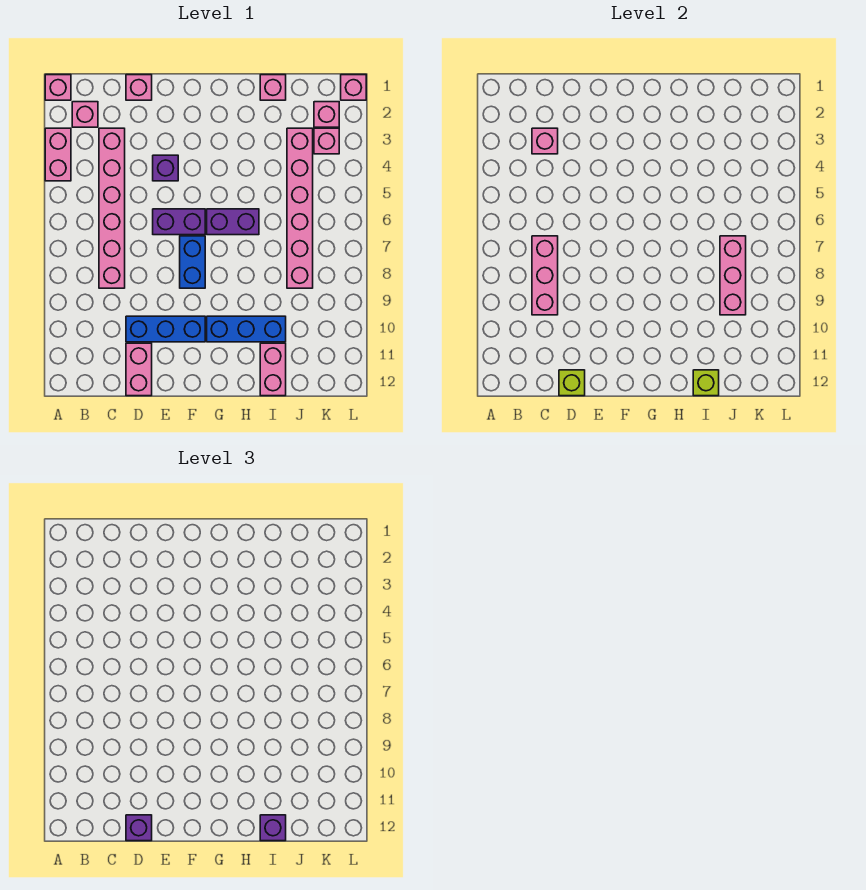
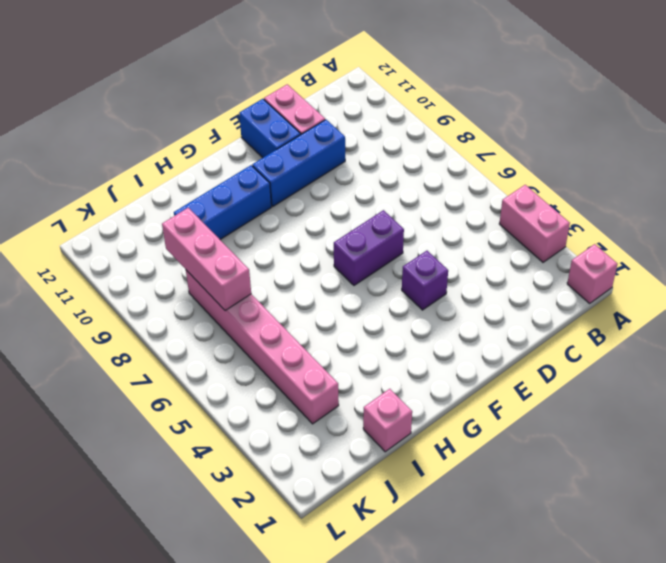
blue 1x2 brick [239,99,301,158] -> blue 1x2 brick moved to [180,236,205,288]
none -> pink 1x1 brick [72,102,98,127]
none -> pink 1x6 brick [99,128,125,288]
none -> pink 1x1 brick [126,75,152,100]

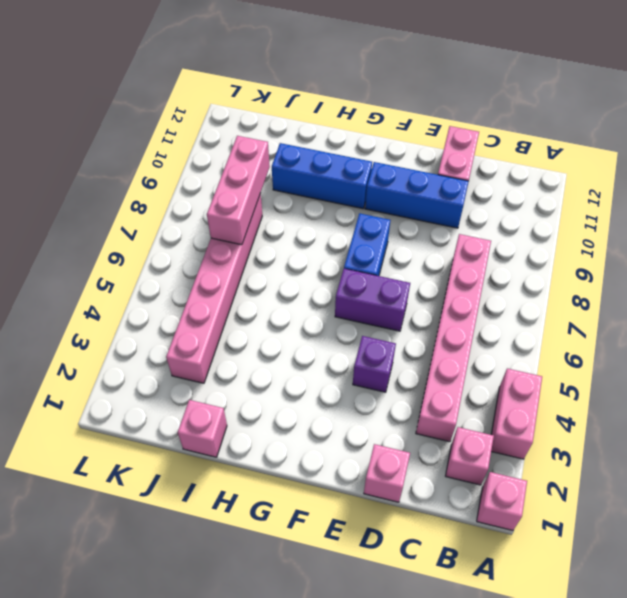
none -> purple 1x2 brick [207,209,259,235]
none -> pink 1x2 brick [260,343,286,396]
none -> pink 1x1 brick [314,102,339,127]

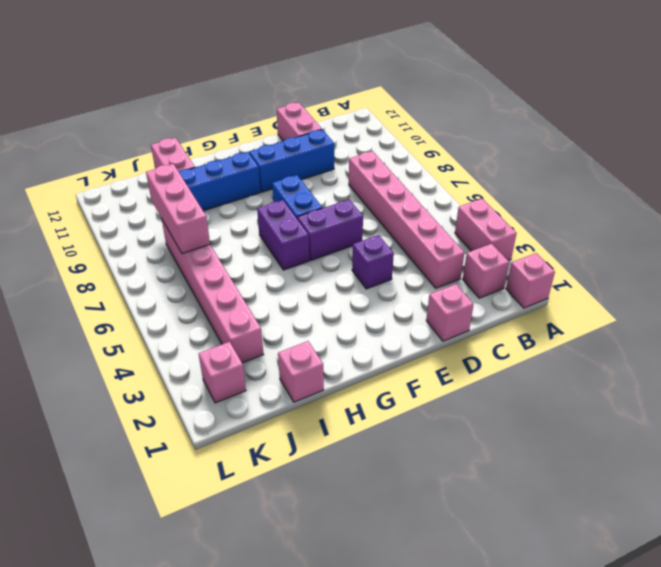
purple 1x2 brick [257,200,309,270] -> purple 1x2 brick turned to [207,209,259,235]
none -> pink 1x1 brick [314,128,339,154]
none -> pink 1x1 brick [341,75,366,100]
none -> pink 1x1 brick [532,128,558,154]

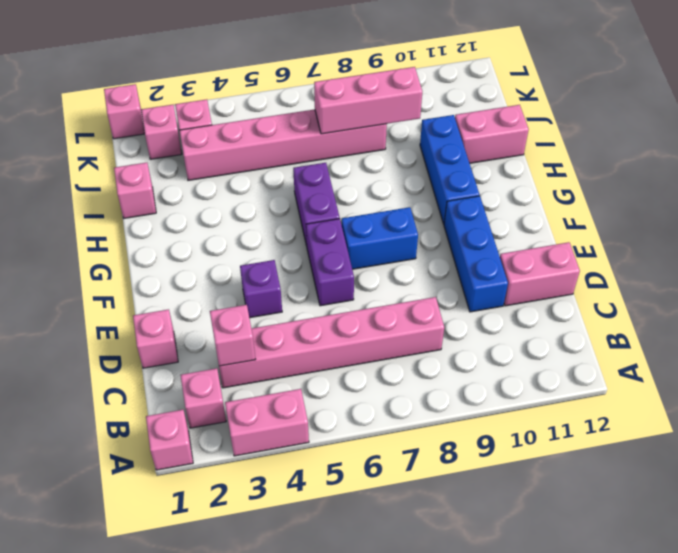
none -> pink 1x3 brick [532,236,558,315]
none -> lime 1x1 brick [559,370,585,396]
none -> lime 1x1 brick [693,370,719,396]

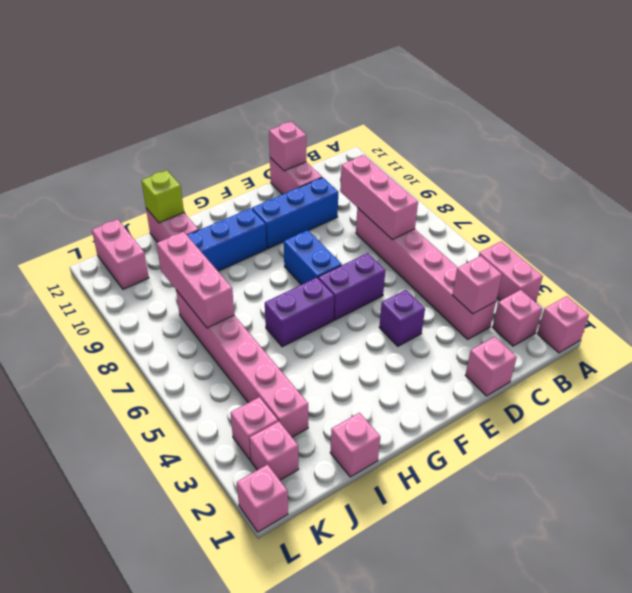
pink 1x1 brick [269,122,306,171] -> lime 1x1 brick [559,370,585,396]
pink 1x2 brick [92,219,149,289] -> none
none -> purple 1x1 brick [126,815,152,841]
none -> purple 1x1 brick [260,815,286,841]

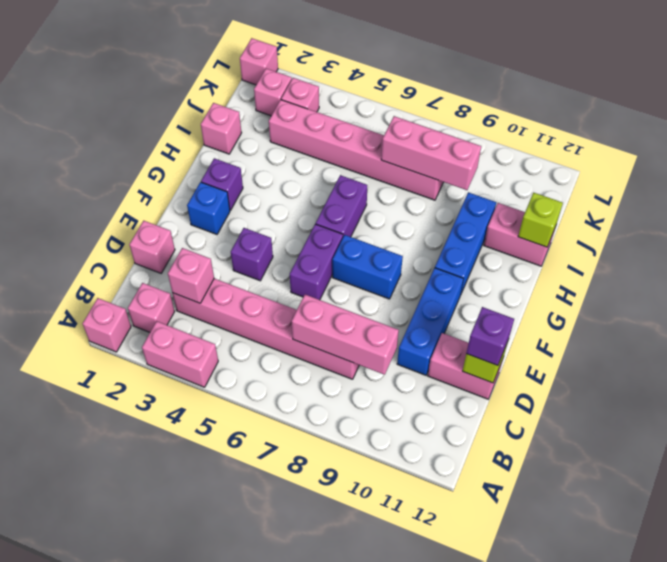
blue 1x1 brick [187,182,230,234] -> none
purple 1x1 brick [201,158,243,210] -> purple 1x1 brick moved to [260,815,286,841]

